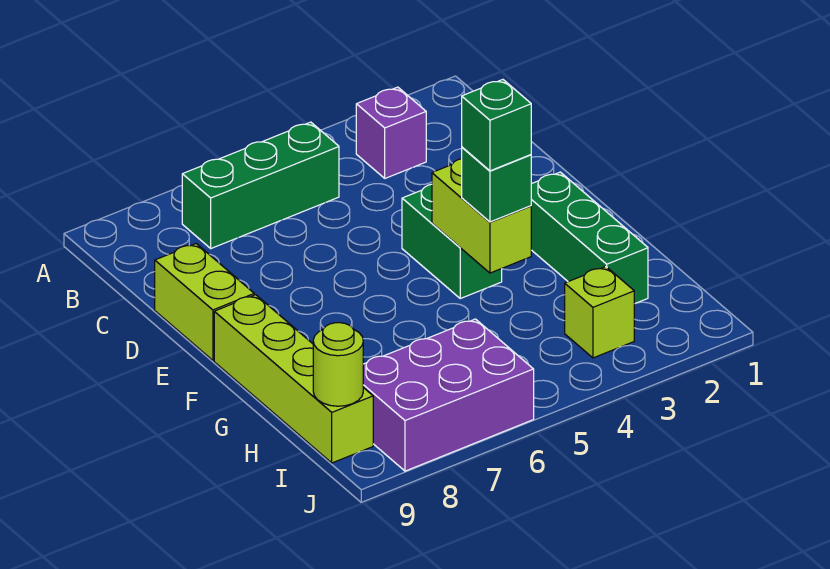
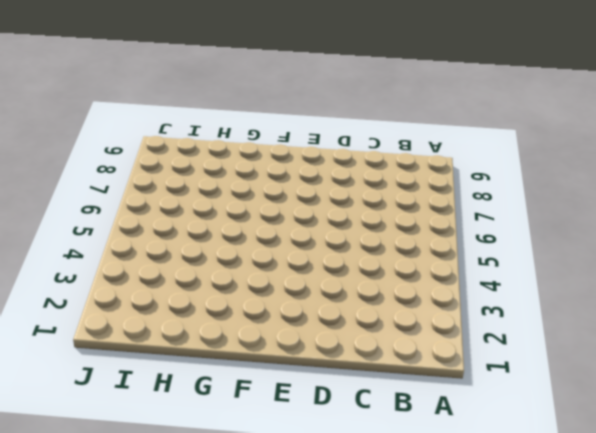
none -> purple 1x1 brick [356,87,426,178]
none -> green 1x3 brick [182,122,339,248]
none -> lime 1x2 brick [155,244,254,360]

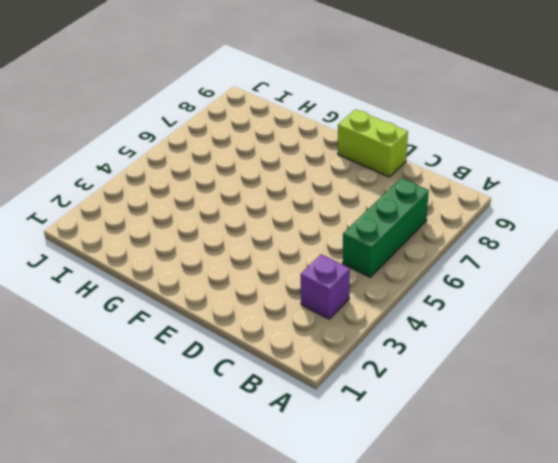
none -> green 1x2 brick [402,184,502,298]
none -> green 1x3 brick [531,172,648,304]
none -> lime 1x4 brick [214,295,373,463]

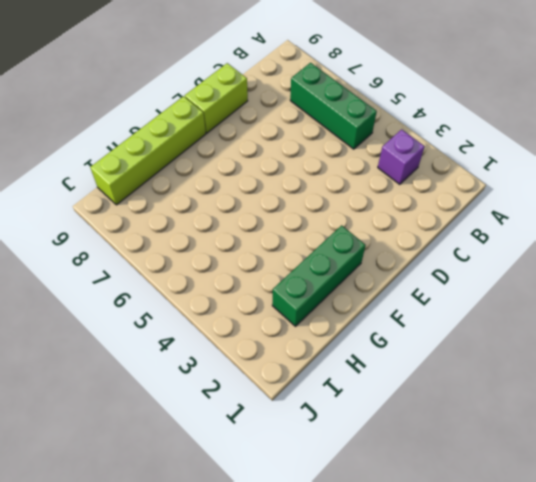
none -> green 1x2 brick [402,184,502,298]
none -> lime 1x1 brick [565,267,634,358]
none -> purple 2x3 brick [363,319,534,471]

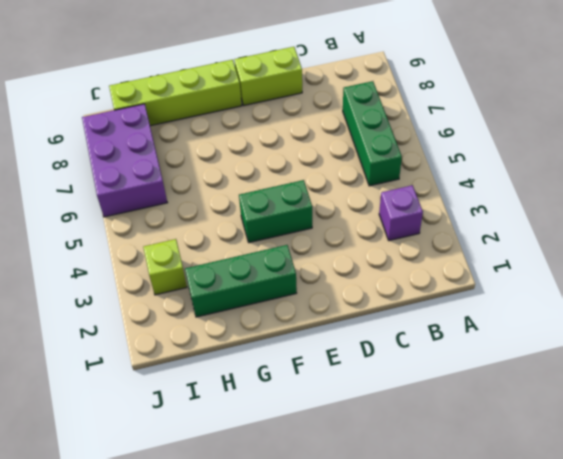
none -> lime 1x2 brick [432,159,531,273]
none -> lime 1x1 round brick [313,323,363,406]
none -> green 1x1 brick [462,147,531,222]

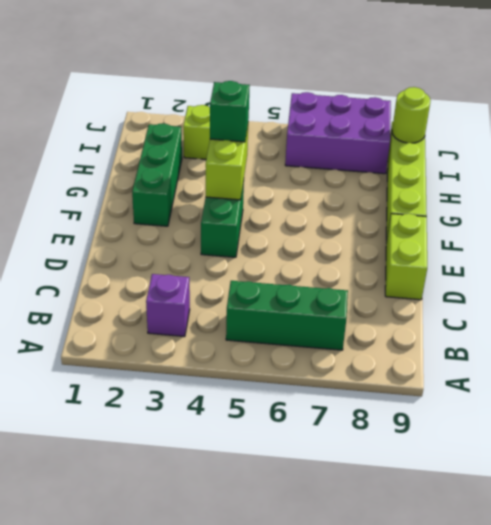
none -> green 1x1 brick [462,80,531,171]

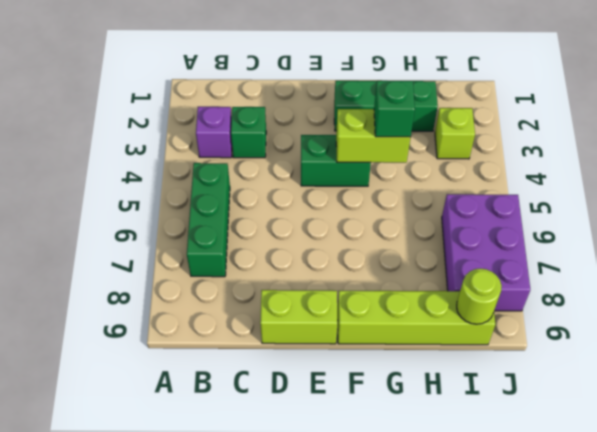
green 1x1 brick [231,107,266,158] -> green 1x1 brick moved to [462,80,531,171]

